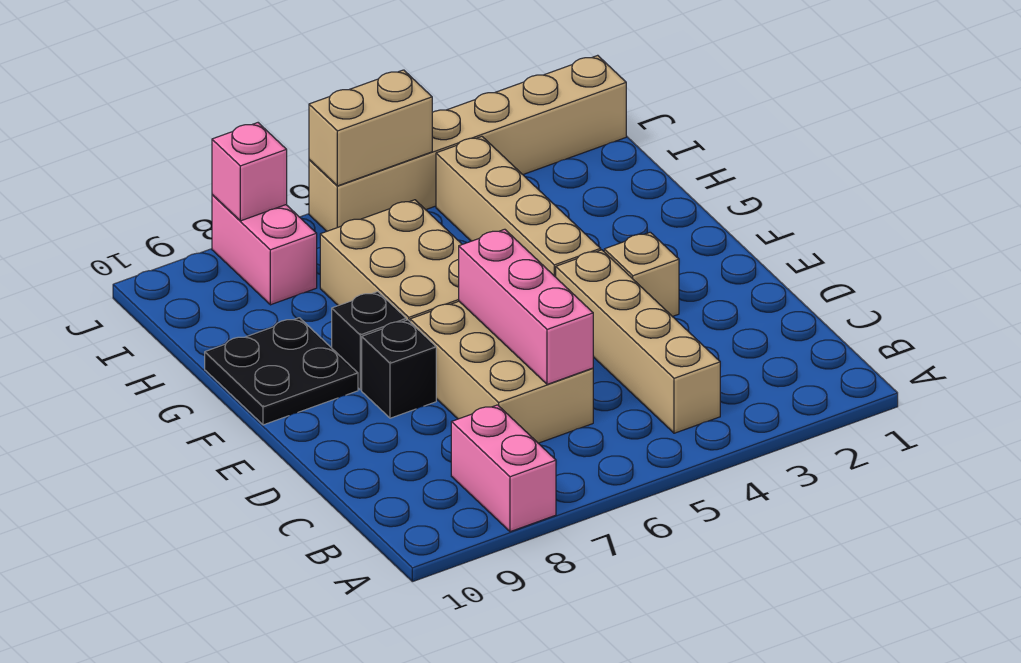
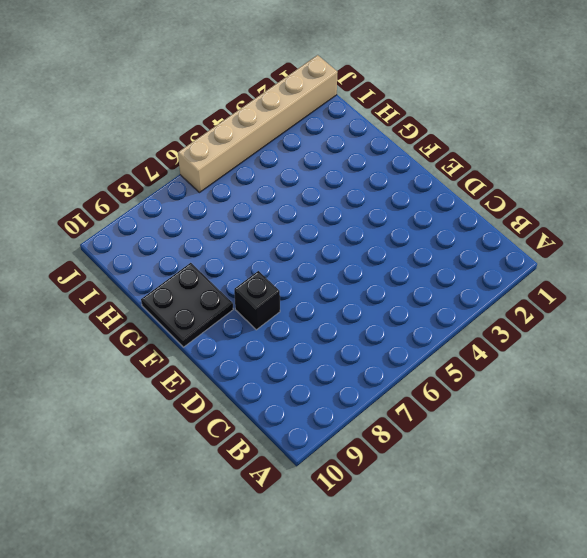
none -> pink 1x2 brick [451,405,556,532]
none -> tan 1x4 brick [556,250,720,433]
none -> tan 2x3 brick [410,301,593,443]

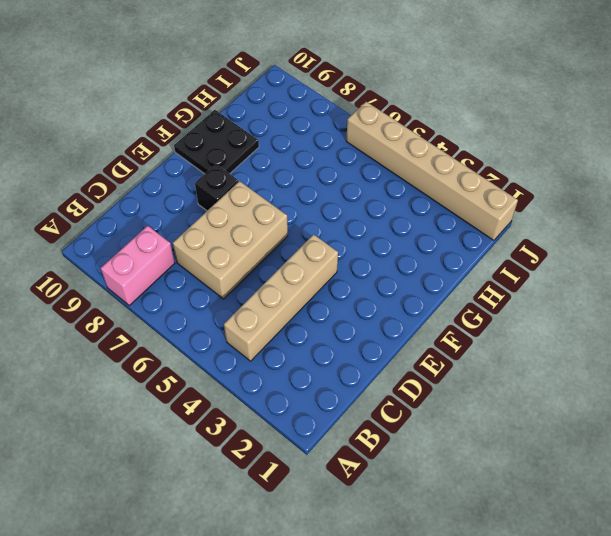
none -> tan 1x1 brick [604,232,679,317]
none -> tan 1x4 brick [436,136,601,277]
none -> tan 2x3 brick [320,200,462,321]

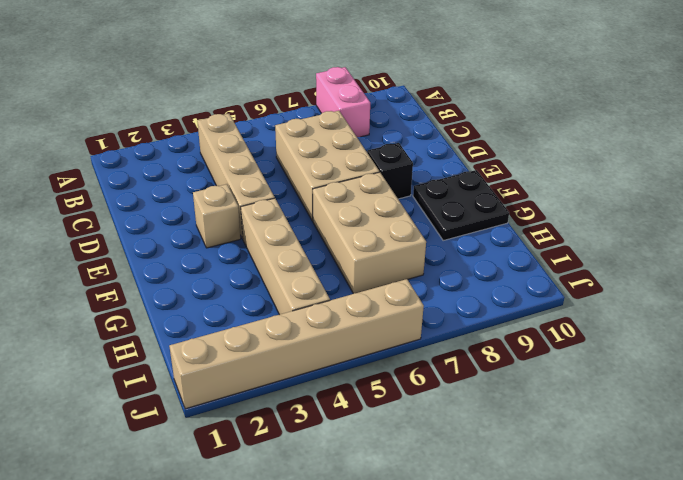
none -> black 1x1 brick [332,292,406,390]
none -> pink 1x2 brick [212,195,317,305]
none -> pink 1x3 brick [459,229,593,384]

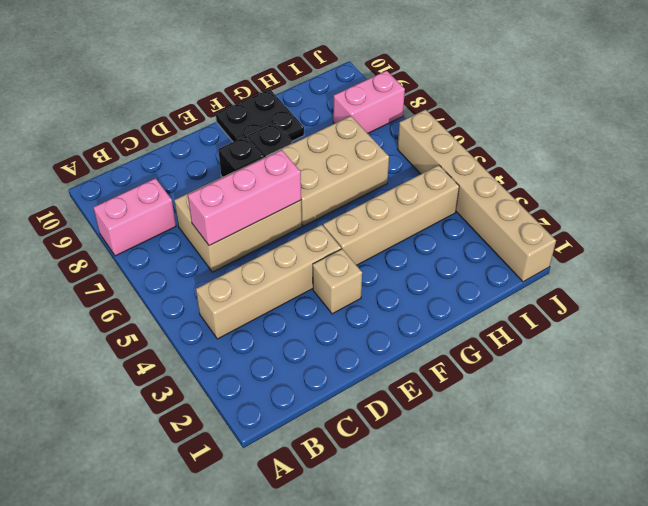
none -> tan 1x2 brick [309,70,432,186]
none -> pink 1x1 brick [212,123,287,221]

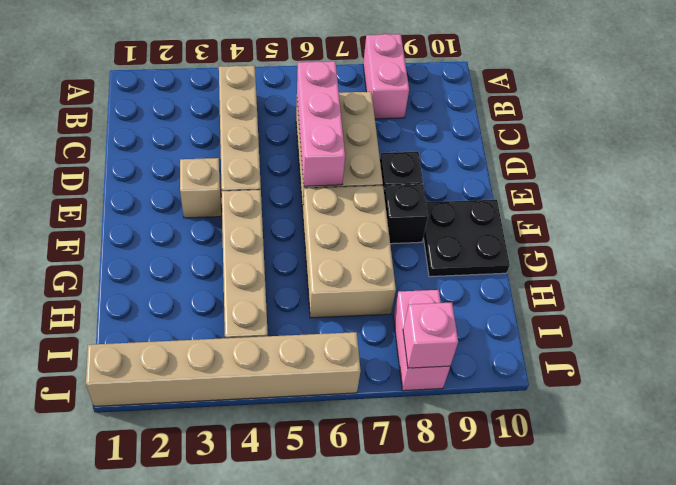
none -> tan 1x2 brick [309,70,432,186]

